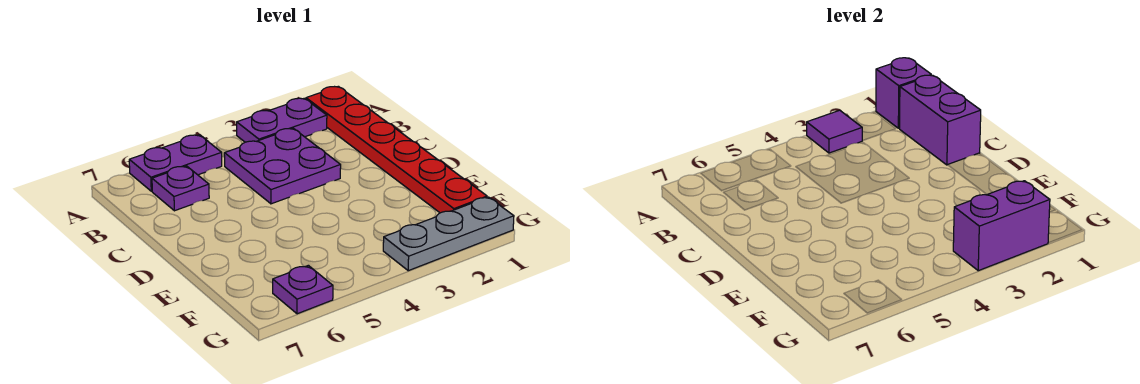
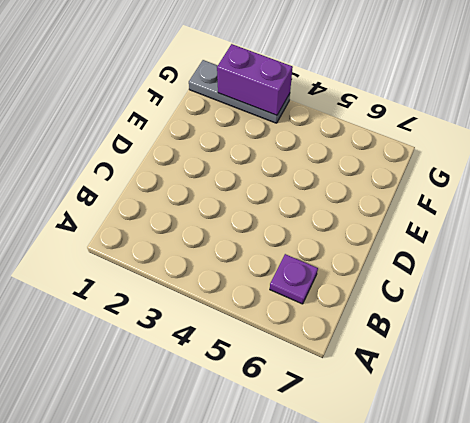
none -> red 1x6 plate [306,86,487,213]
none -> purple 1x2 plate [237,98,327,142]

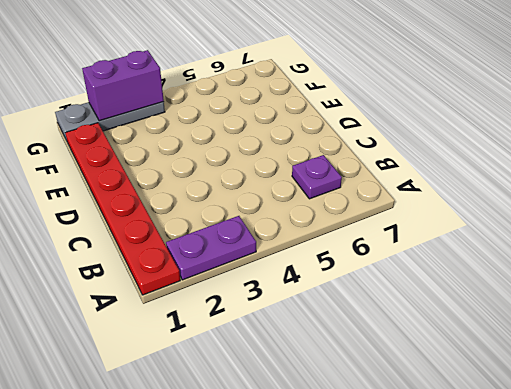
none -> purple 1x2 plate [129,135,222,191]
none -> purple 2x2 plate [224,128,341,204]

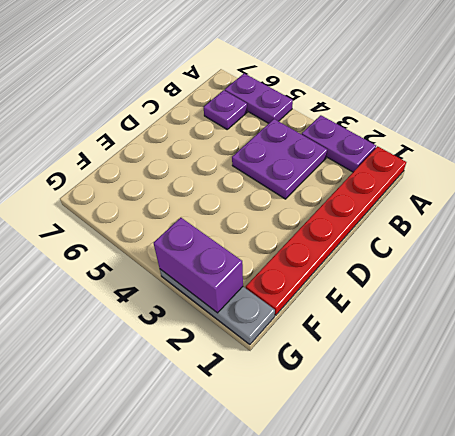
none -> purple 1x1 plate [273,265,333,314]
none -> purple 1x1 brick [876,58,931,128]

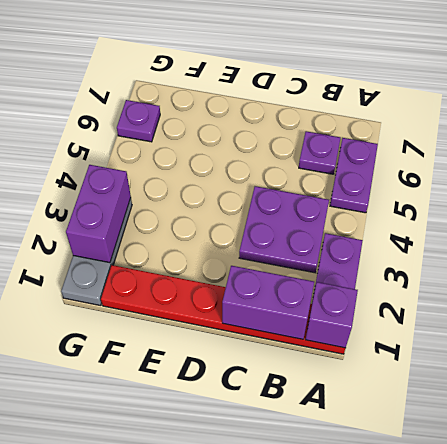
none -> purple 1x1 tile [807,110,863,153]

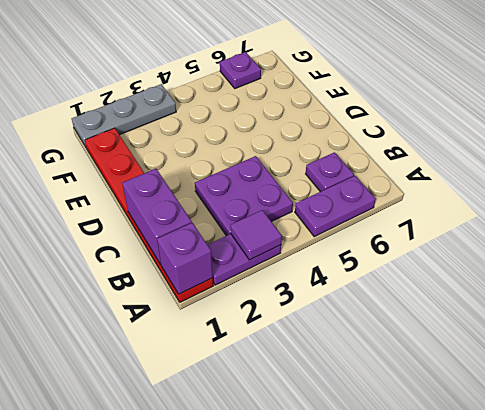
none -> purple 1x2 brick [953,181,1050,271]

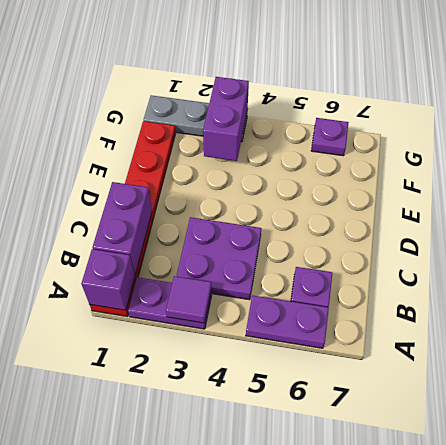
purple 1x2 brick [203,77,249,161] -> purple 1x2 brick turned to [953,181,1050,271]

